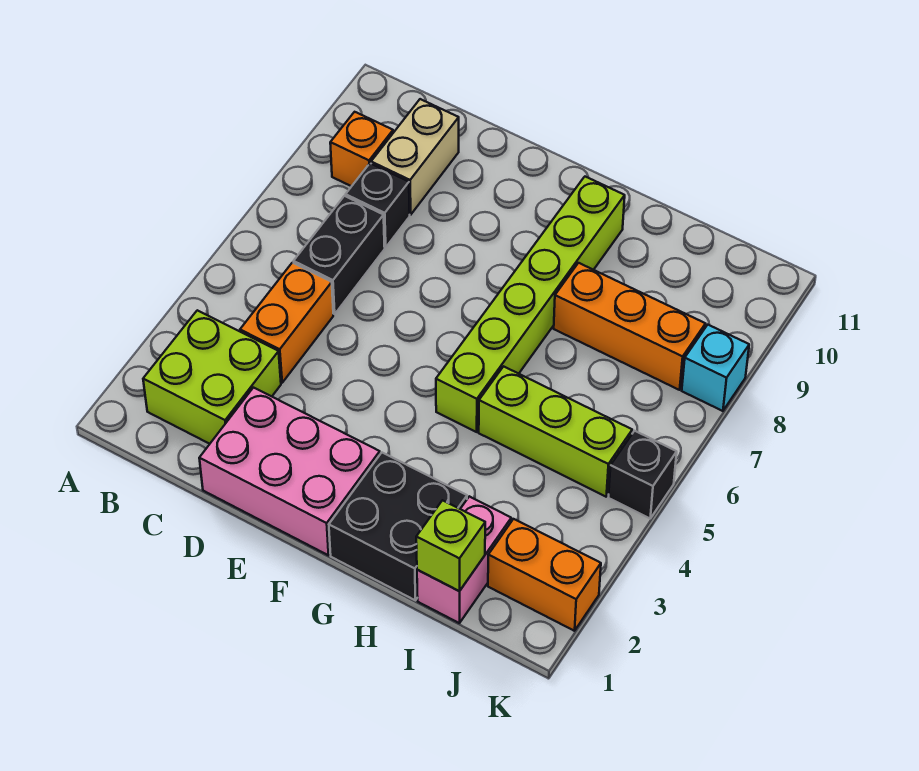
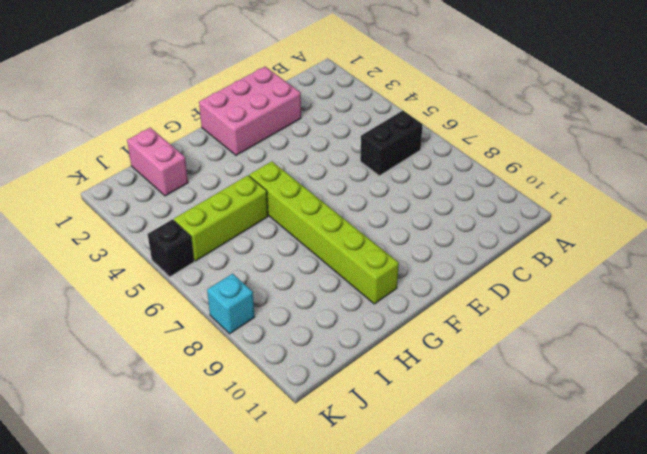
black 1x2 brick [360,111,423,176] -> black 1x2 brick turned to [294,196,385,314]
none -> lime 2x2 brick [143,310,281,444]
none -> orange 1x1 brick [330,112,393,186]
none -> orange 1x2 brick [240,263,333,383]

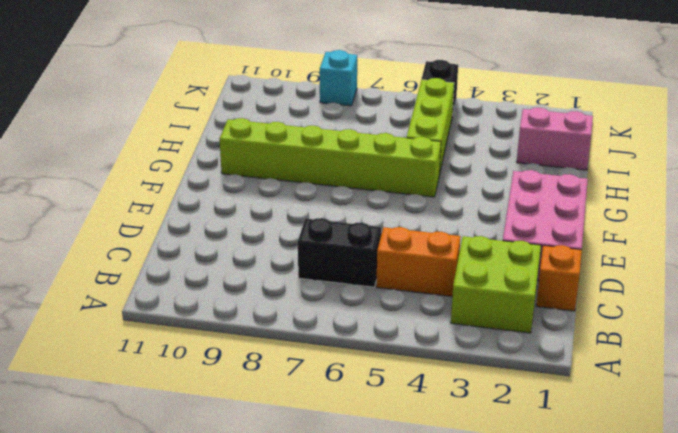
orange 1x1 brick [536,245,582,311] -> orange 1x1 brick moved to [330,112,393,186]
none -> black 1x1 brick [346,163,410,247]
none -> tan 1x2 brick [371,99,459,215]
none -> black 2x2 brick [329,453,467,600]

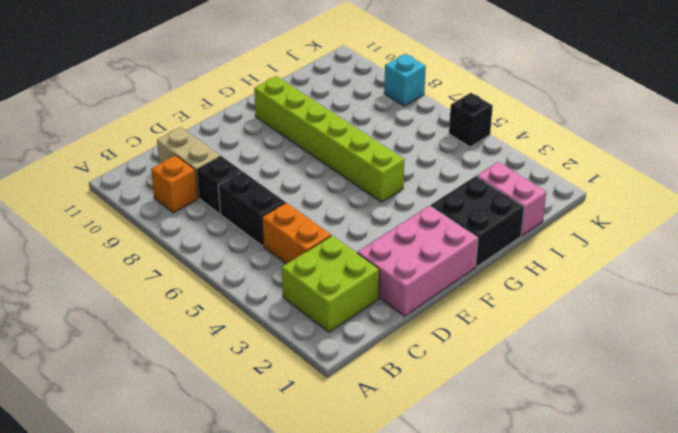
none -> lime 1x3 brick [479,366,632,497]
none -> orange 1x3 brick [554,263,705,390]
none -> orange 1x2 brick [488,519,601,631]

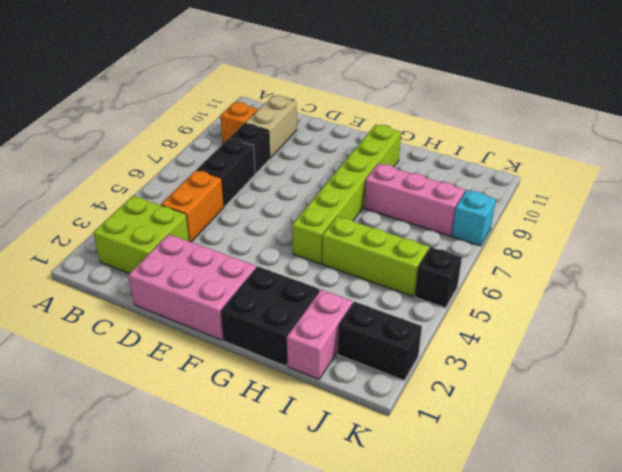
pink 1x3 brick [364,163,465,236] -> orange 1x3 brick [554,263,705,390]
black 1x2 brick [338,302,422,381] -> orange 1x2 brick [488,519,601,631]
none -> lime 1x1 brick [416,500,485,591]

